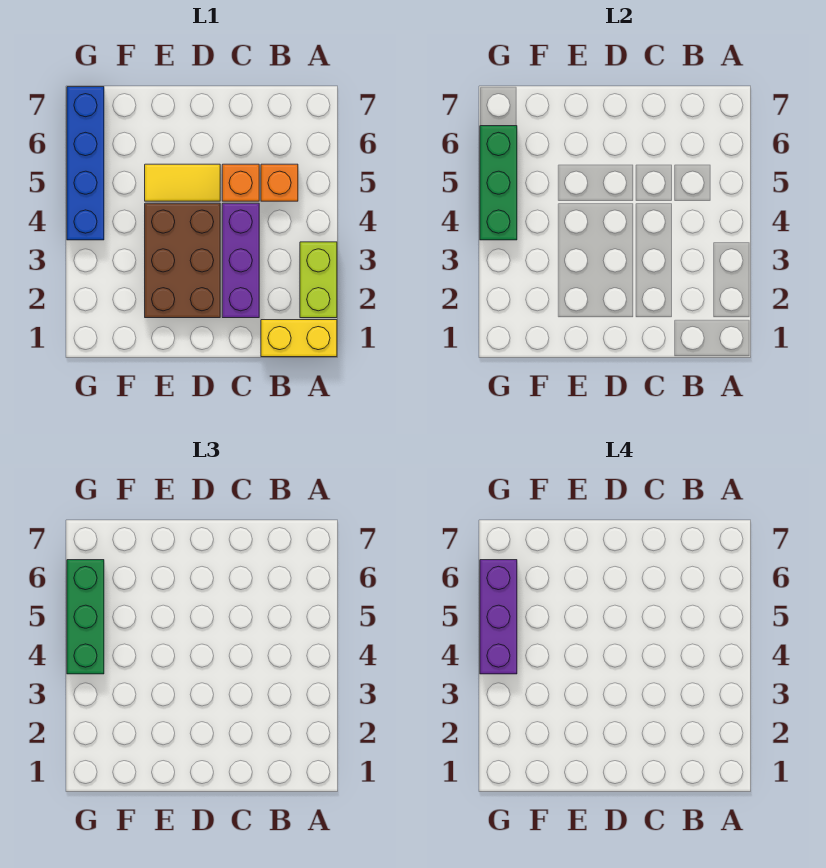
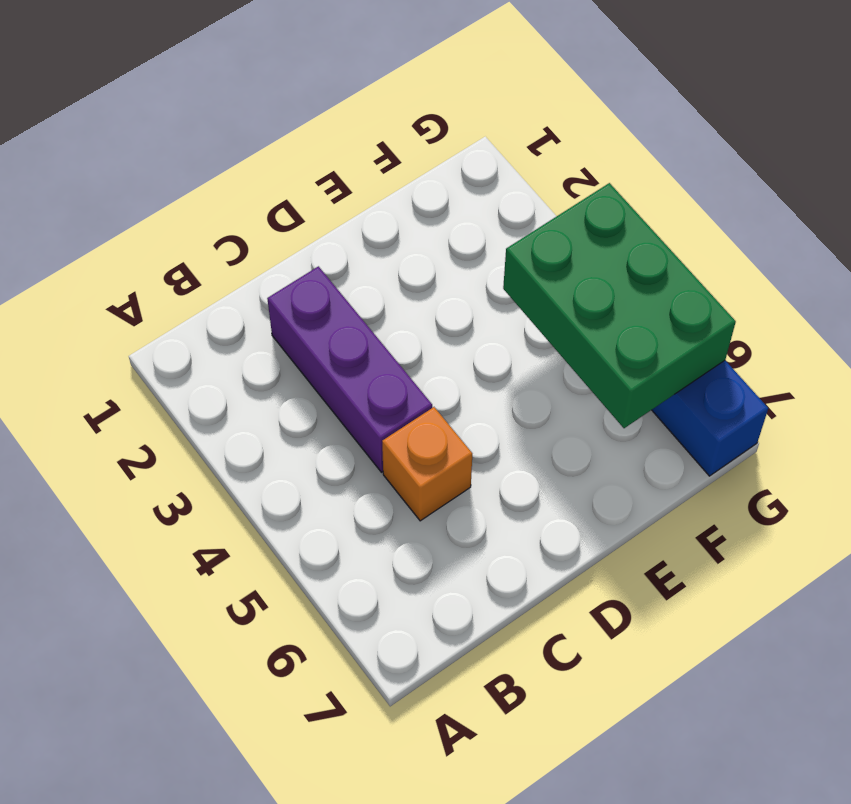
green 2x3 brick [503,183,736,428] -> green 1x3 brick [480,126,517,240]
none -> yellow 1x2 brick [261,320,337,357]
none -> lime 1x2 brick [300,242,337,318]

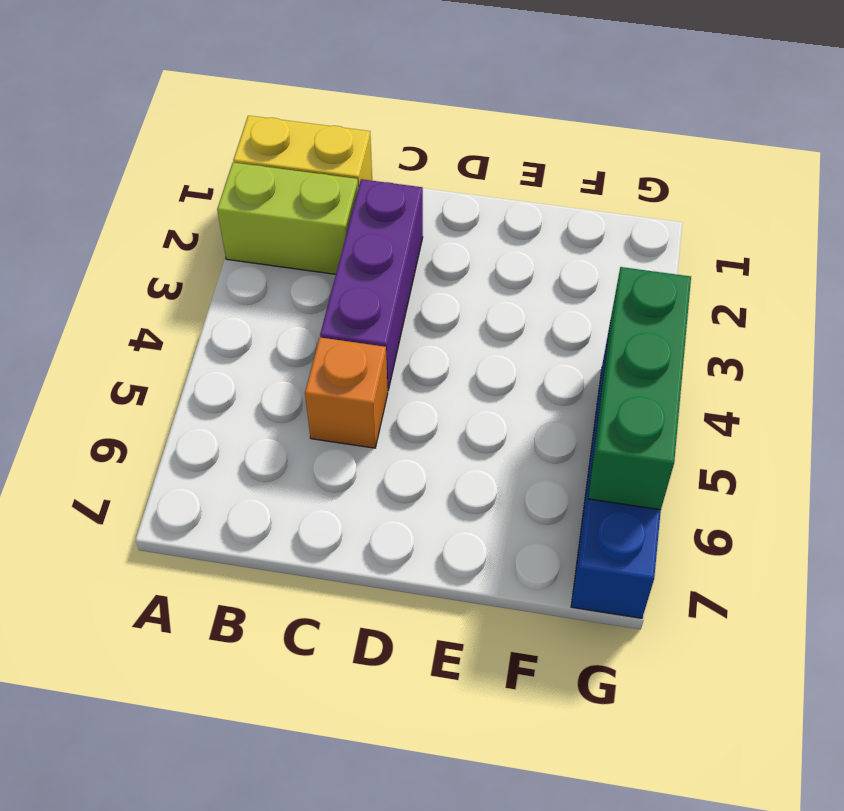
lime 1x2 brick [217,162,358,274] -> lime 1x2 brick turned to [300,242,337,318]
none -> orange 1x1 brick [261,164,298,201]
none -> brown 2x3 brick [145,203,220,318]

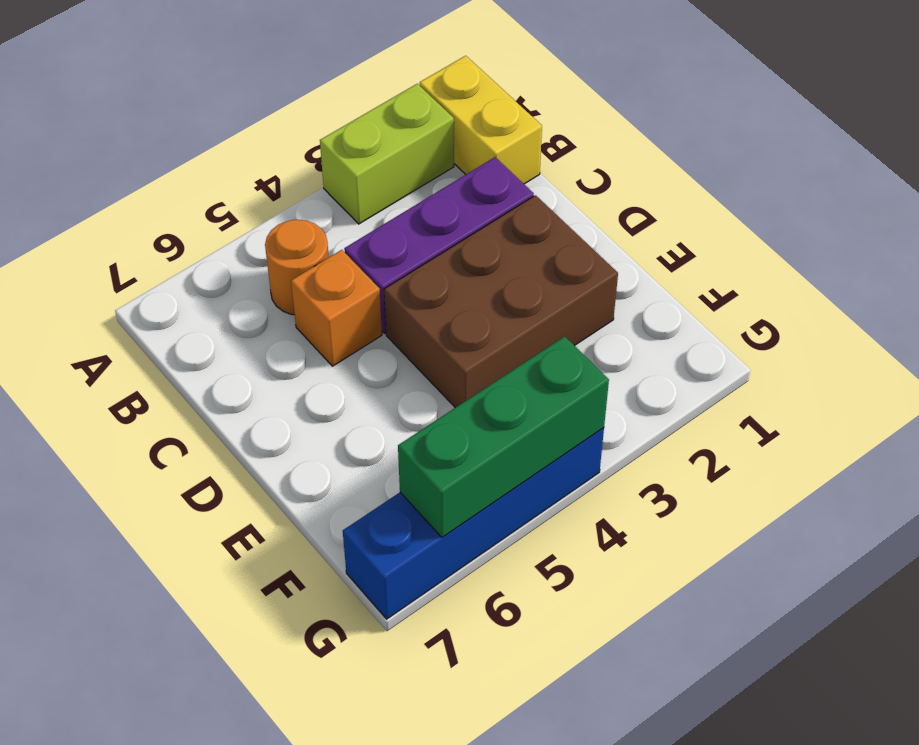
orange 1x1 round brick [265,220,329,315] -> orange 1x1 brick [261,164,298,201]
none -> yellow 1x2 tile [145,164,220,201]
none -> green 1x3 brick [67,560,104,674]

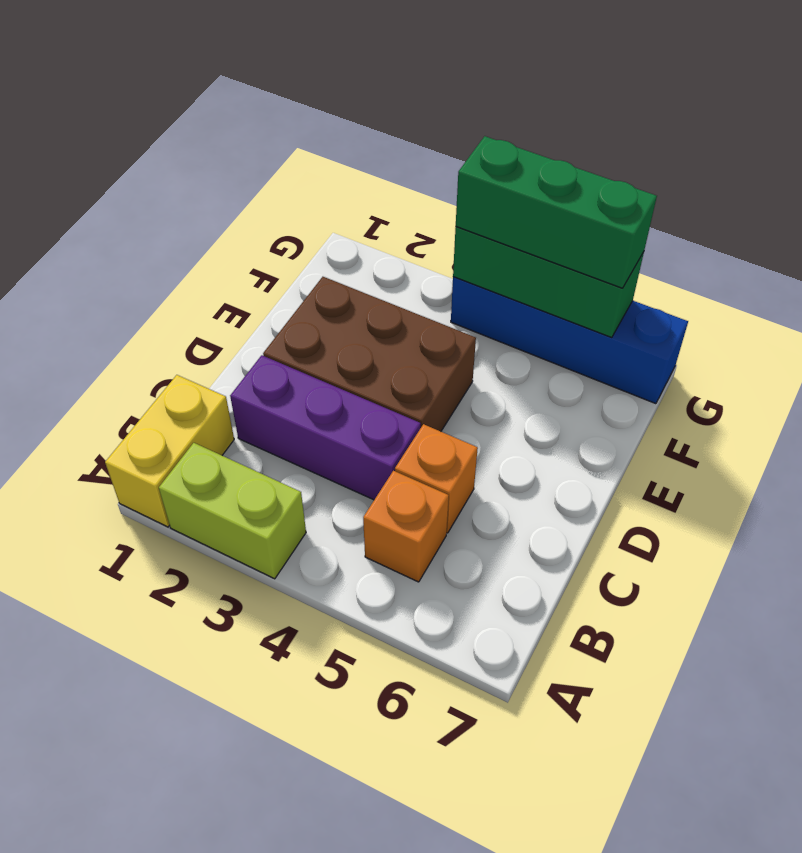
none -> yellow 1x2 tile [145,164,220,201]
none -> purple 1x3 brick [480,560,517,674]

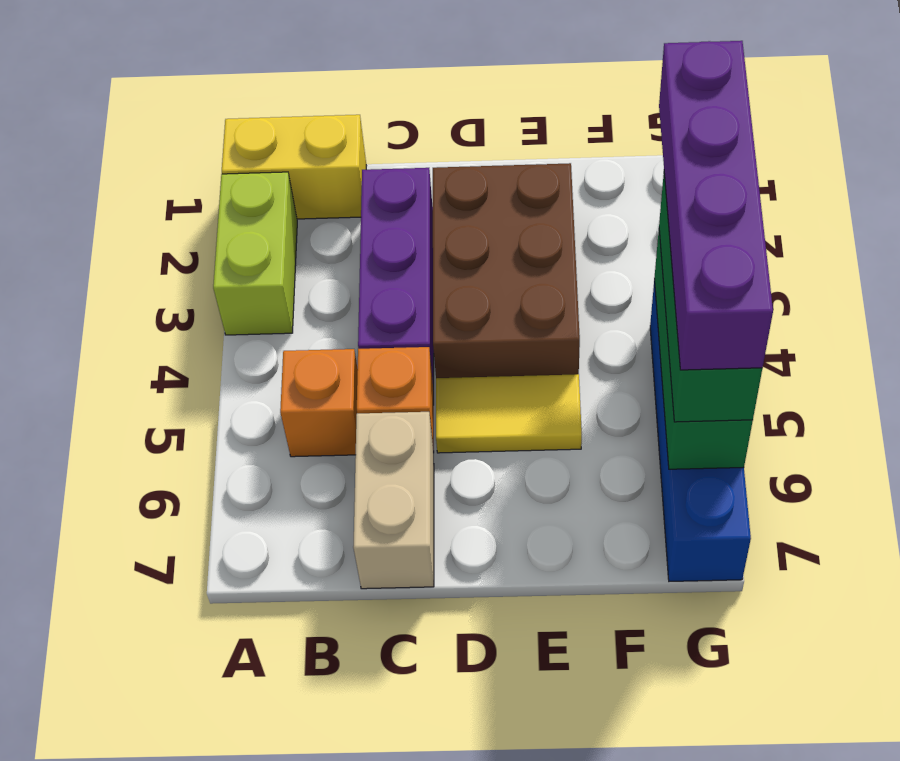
tan 1x2 brick [353,412,434,589] -> none
purple 1x4 brick [659,41,773,370] -> purple 1x3 brick [480,560,517,674]

